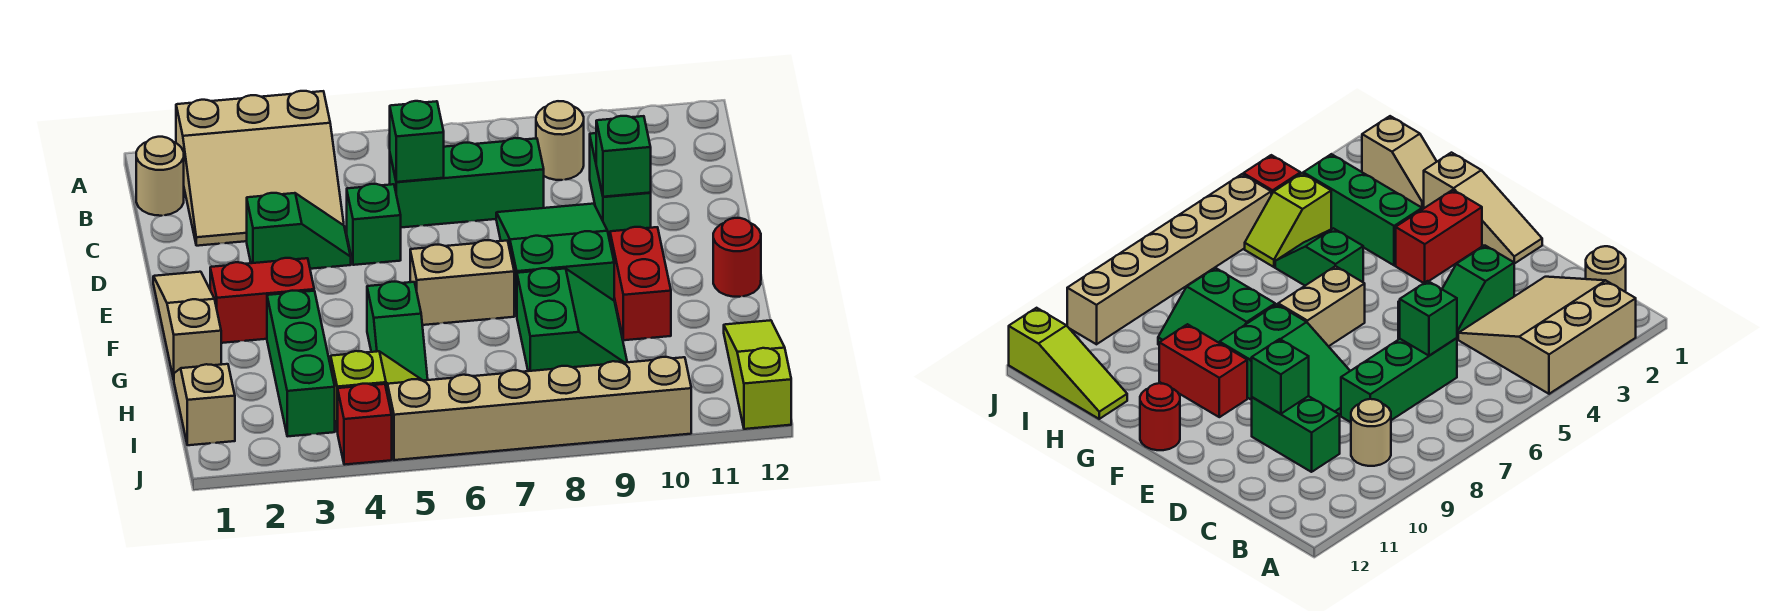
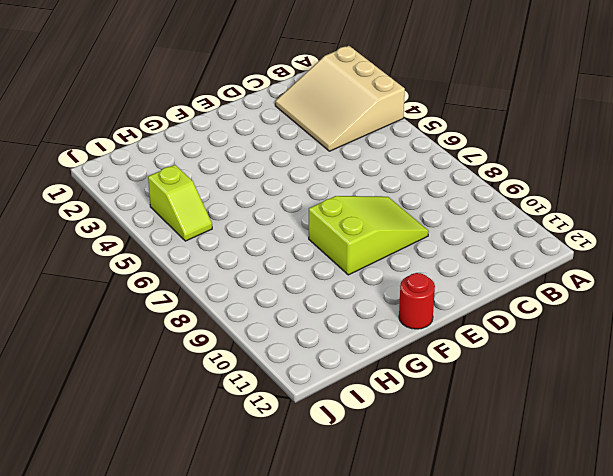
lime 2x3 slope [309,196,429,275] -> green 2x3 slope [496,204,614,316]
none -> tan 1x1 round brick [136,137,184,216]
none -> tan 1x1 round brick [536,101,584,180]
none -> green 1x3 brick [390,138,544,228]

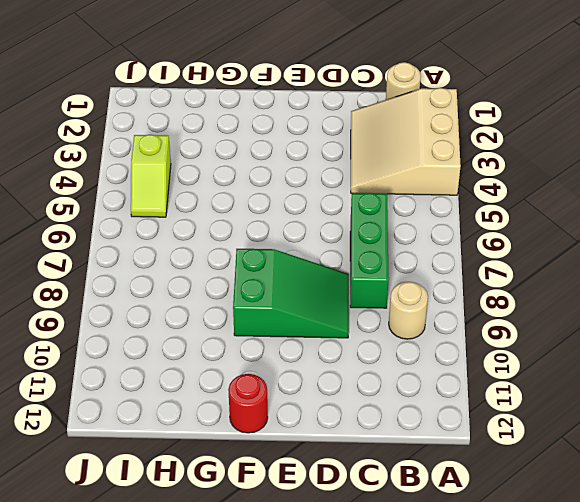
none -> green 1x2 brick [590,133,651,240]
none -> green 1x2 slope [247,193,351,269]
none -> green 1x1 brick [347,184,401,265]

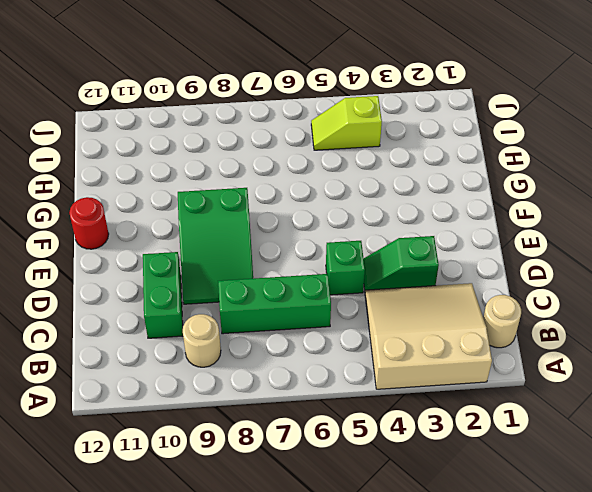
none -> tan 1x3 slope [153,272,221,379]
none -> red 1x2 brick [210,258,314,343]
none -> tan 1x2 brick [410,240,514,325]

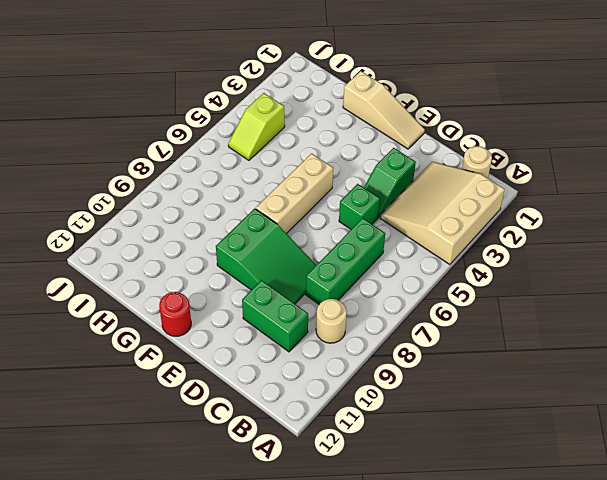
tan 1x3 brick [256,153,333,234] -> tan 1x2 brick [410,240,514,325]
none -> red 1x2 brick [210,258,314,343]
none -> red 1x2 brick [610,227,671,340]
none -> green 1x3 brick [267,291,335,436]

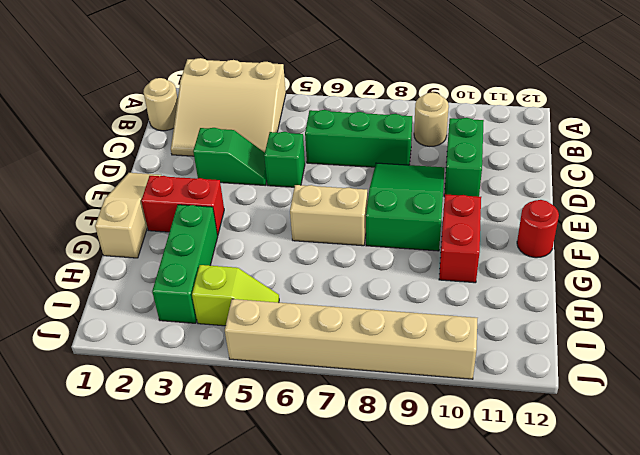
none -> green 1x2 slope [367,282,428,381]
none -> green 2x2 slope [517,268,627,371]
none -> tan 1x2 slope [174,364,235,445]

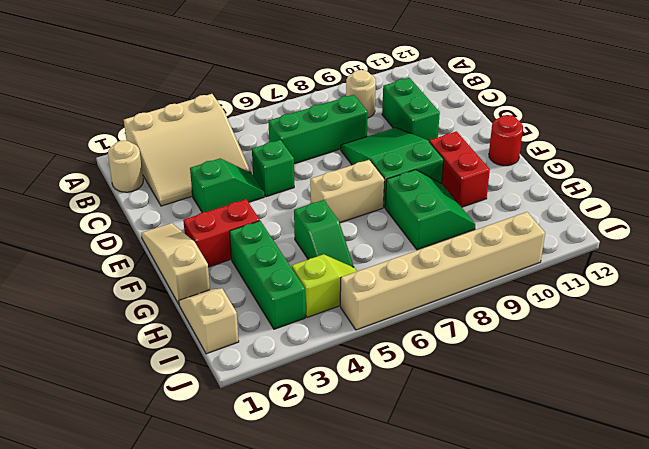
none -> lime 1x3 slope [724,320,791,429]
none -> red 1x1 brick [338,384,392,465]
none -> green 1x1 brick [390,101,444,182]

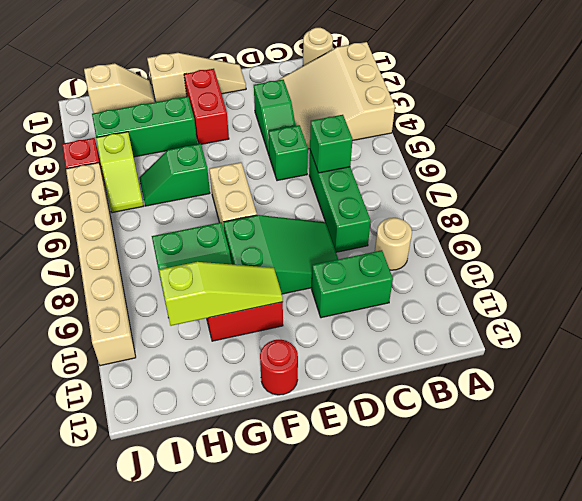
lime 1x3 slope [159,262,283,326] -> lime 1x3 slope moved to [724,320,791,429]
none -> green 1x1 brick [596,116,651,197]

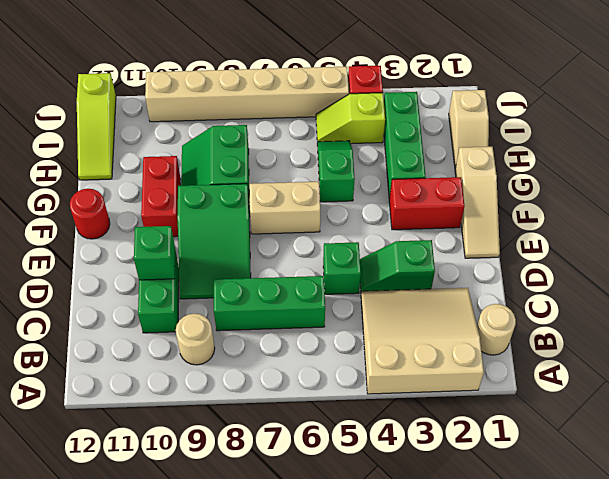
none -> green 1x1 brick [390,101,444,182]

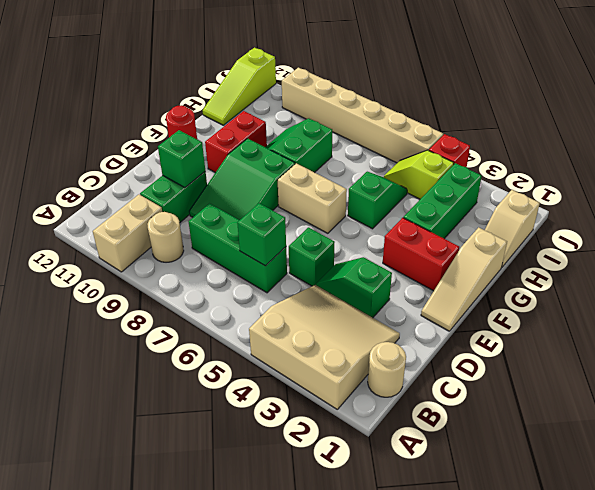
tan 1x2 brick [93,195,162,272] -> none

